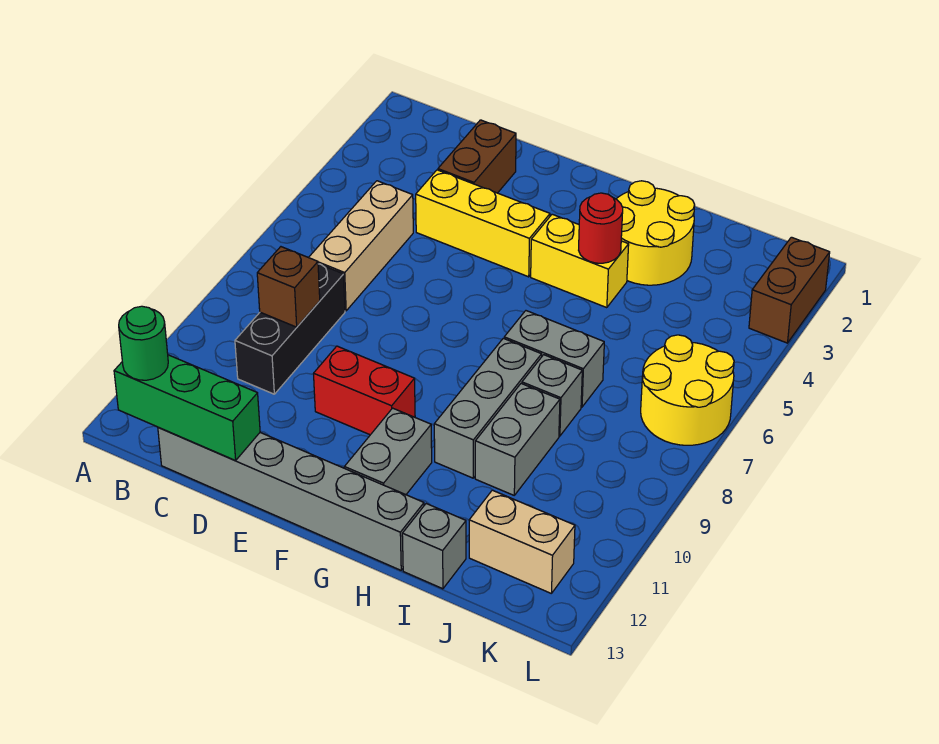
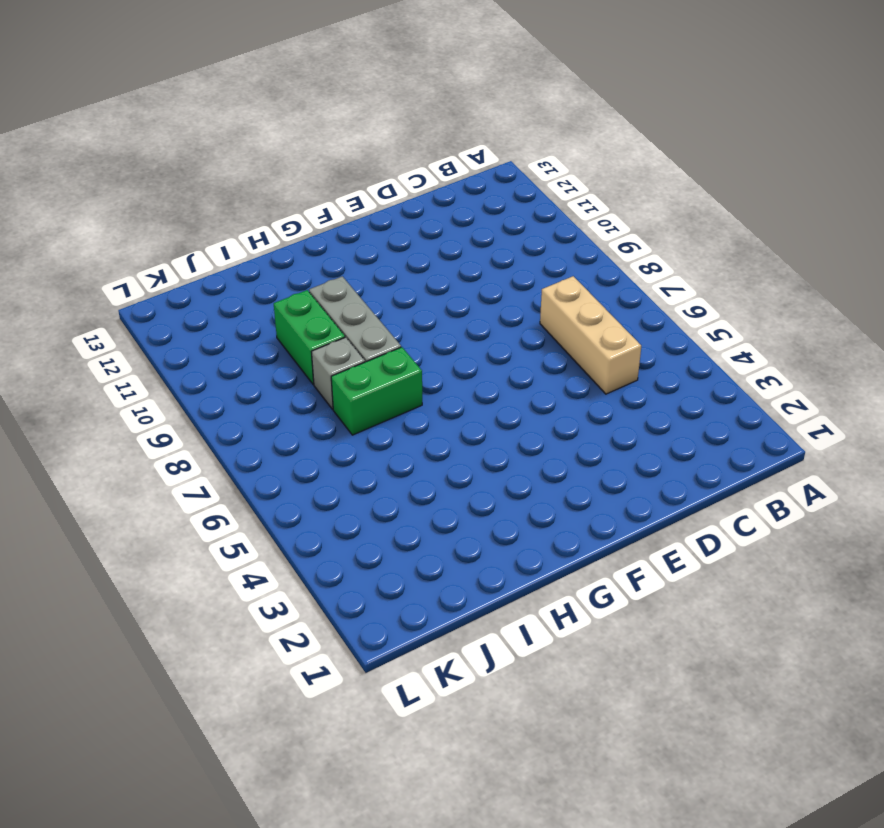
green 1x2 brick [331,347,422,435] -> grey 1x2 brick [504,311,604,407]
green 1x2 brick [274,290,345,384] -> grey 1x2 brick [475,384,560,495]
none -> black 1x3 brick [235,264,345,394]
none -> grey 1x6 brick [158,427,424,570]
none -> brown 1x2 brick [438,120,516,193]

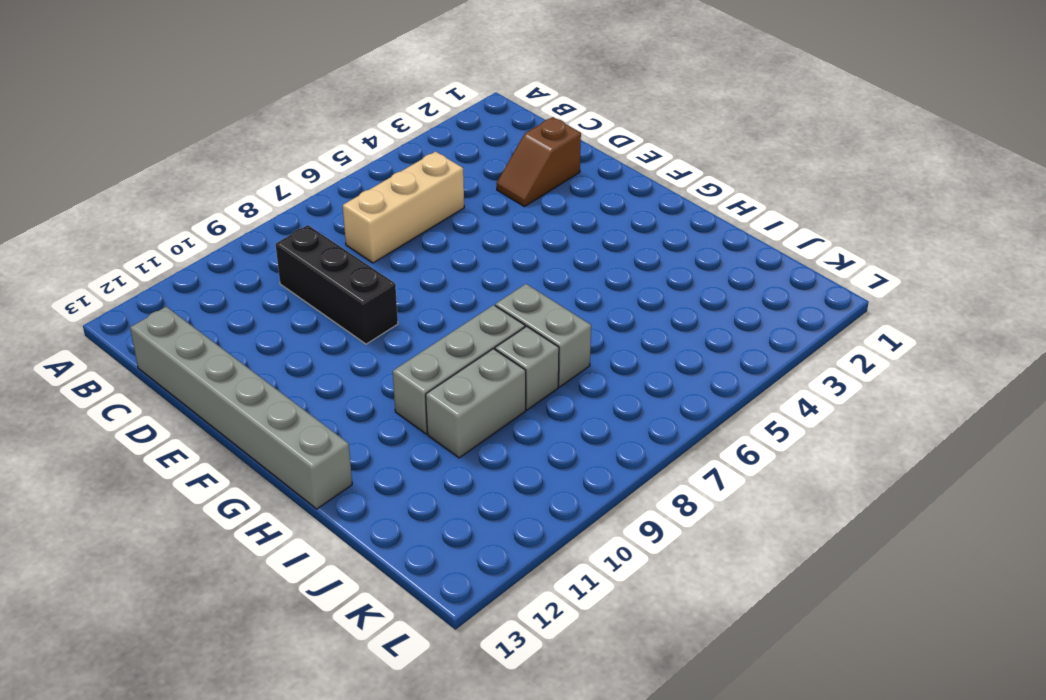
black 1x3 brick [276,225,398,344] -> black 1x3 brick turned to [235,264,345,394]
brown 1x2 slope [497,117,581,207] -> brown 1x2 brick [438,120,516,193]
none -> yellow 1x3 brick [416,170,550,277]
none -> red 1x2 brick [314,346,415,435]
none -> yellow 1x2 brick [531,214,629,308]

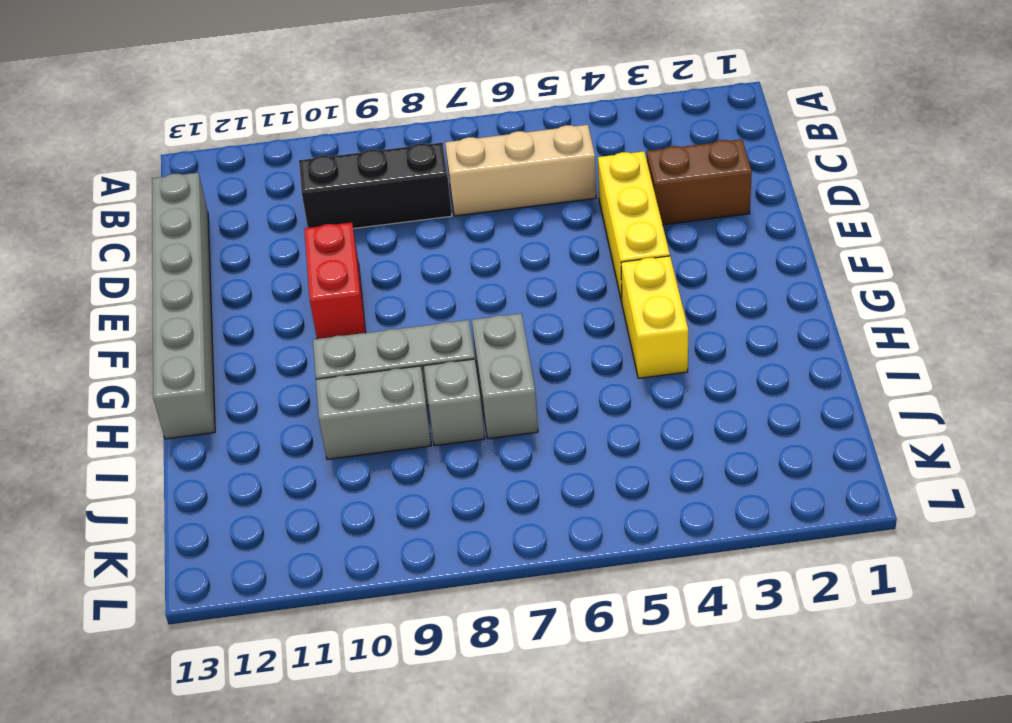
none -> grey 1x2 brick [344,408,432,495]
none -> yellow 2x2 round brick [617,181,695,285]
none -> grey 1x1 brick [402,504,466,589]

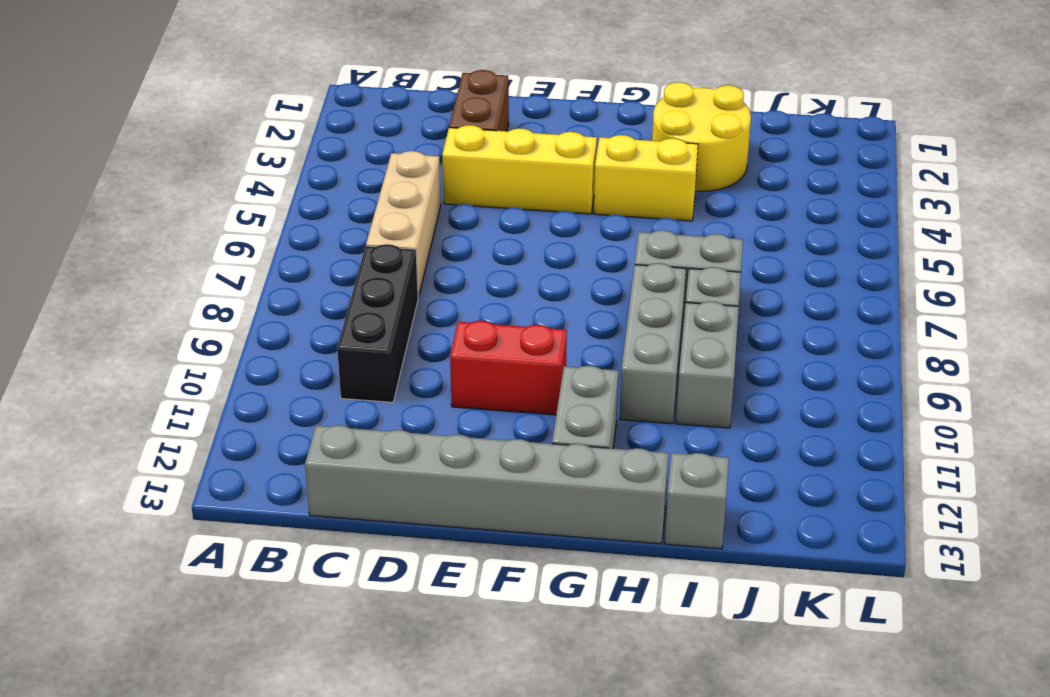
none -> tan 1x2 brick [469,490,575,594]
none -> yellow 2x2 round brick [641,335,734,445]
none -> brown 1x2 brick [749,237,830,343]

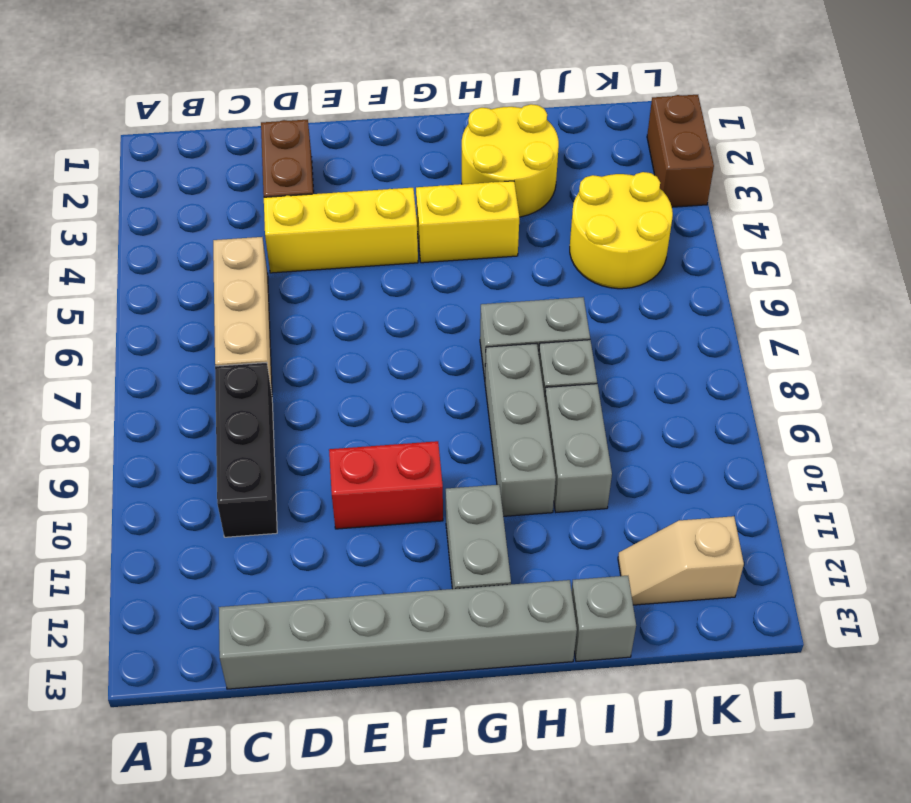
yellow 2x2 round brick [570,172,673,289] -> yellow 2x2 round brick moved to [641,335,734,445]
tan 1x2 slope [618,516,744,605] -> tan 1x2 brick [469,490,575,594]
none -> green 1x3 brick [114,355,260,460]
none -> brown 1x1 brick [257,247,320,327]
none -> red 1x1 round brick [579,193,623,263]

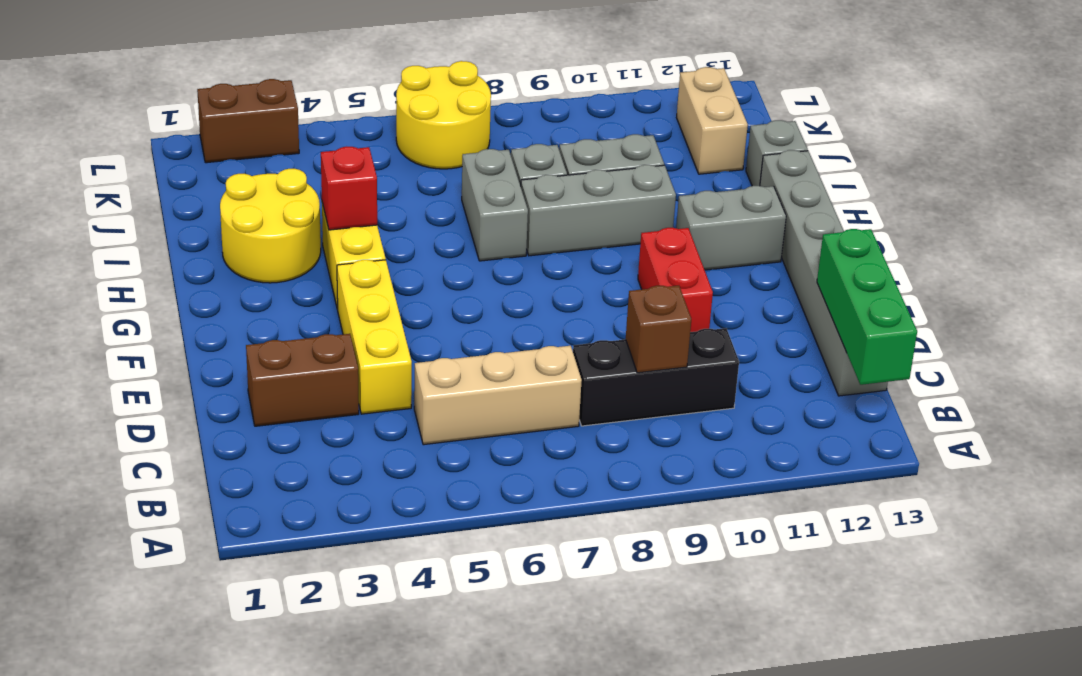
red 1x1 brick [321,147,377,230] -> red 1x1 round brick [579,193,623,263]
none -> green 1x1 round brick [119,306,168,380]

